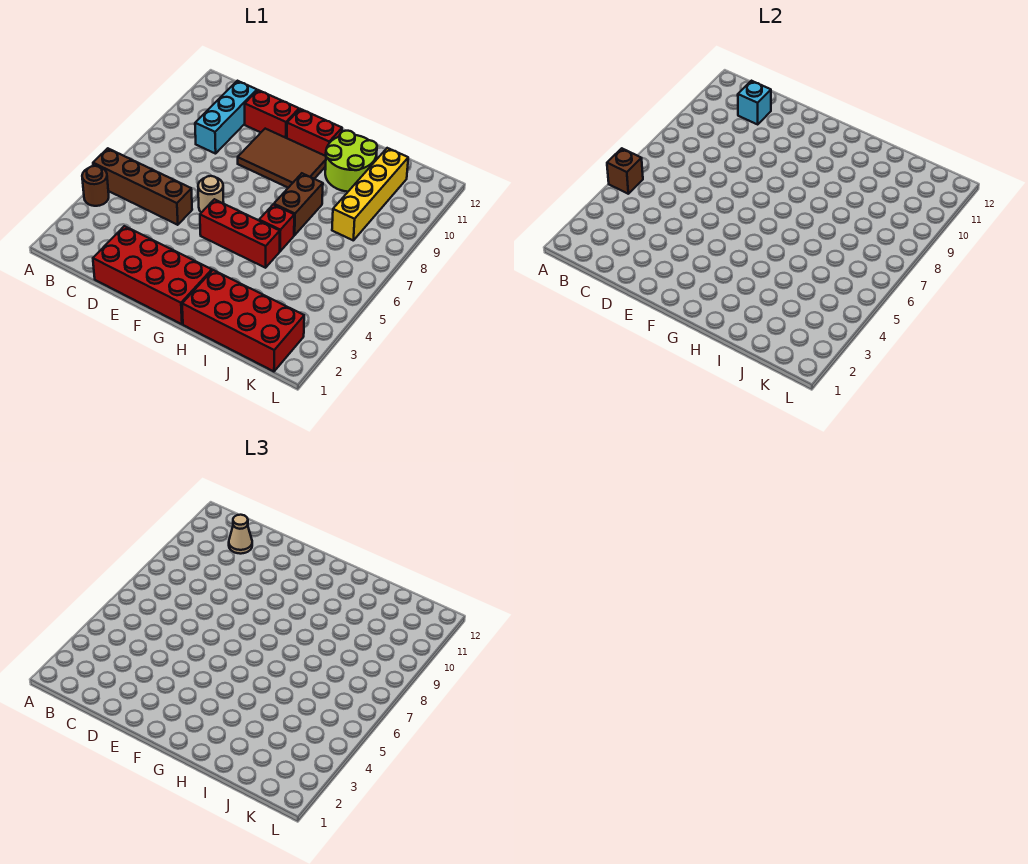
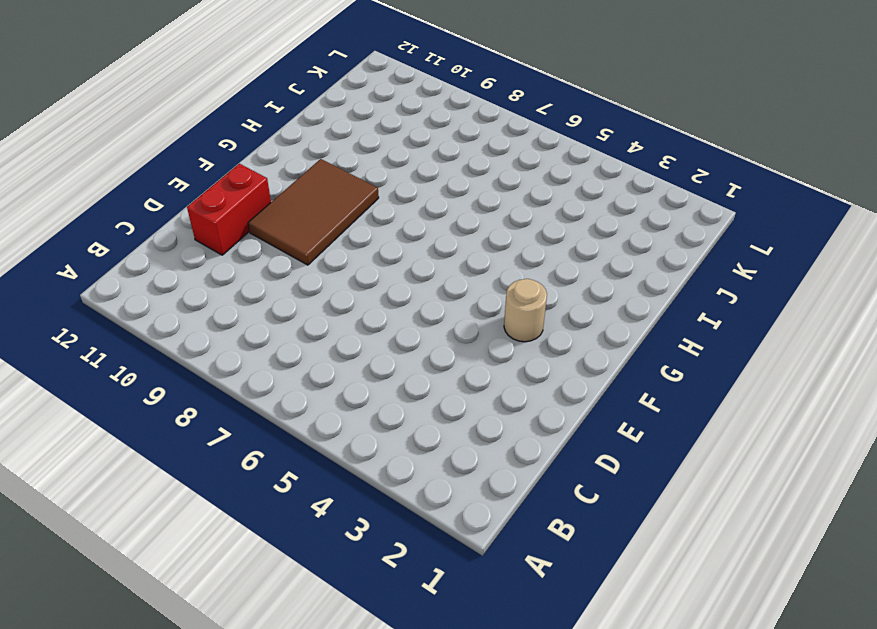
tan 1x1 round brick [504,279,547,342] -> tan 1x1 round brick moved to [198,176,224,213]
none -> brown 1x1 round brick [82,166,109,206]
none -> brown 1x4 brick [93,148,192,225]
none -> cyan 1x3 brick [195,81,257,154]

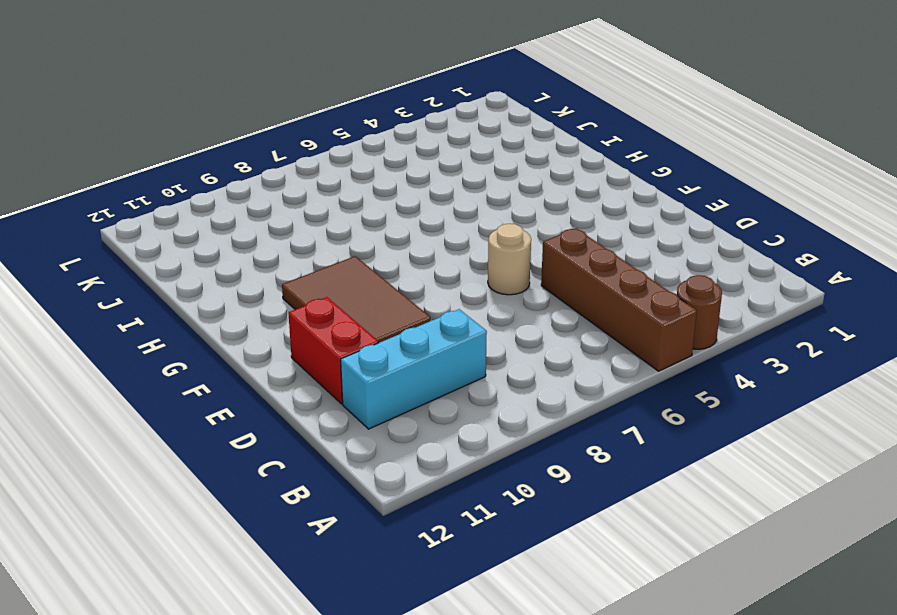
none -> red 2x4 brick [93,226,212,324]
none -> red 1x3 brick [200,199,280,268]
none -> red 1x2 brick [287,109,342,156]

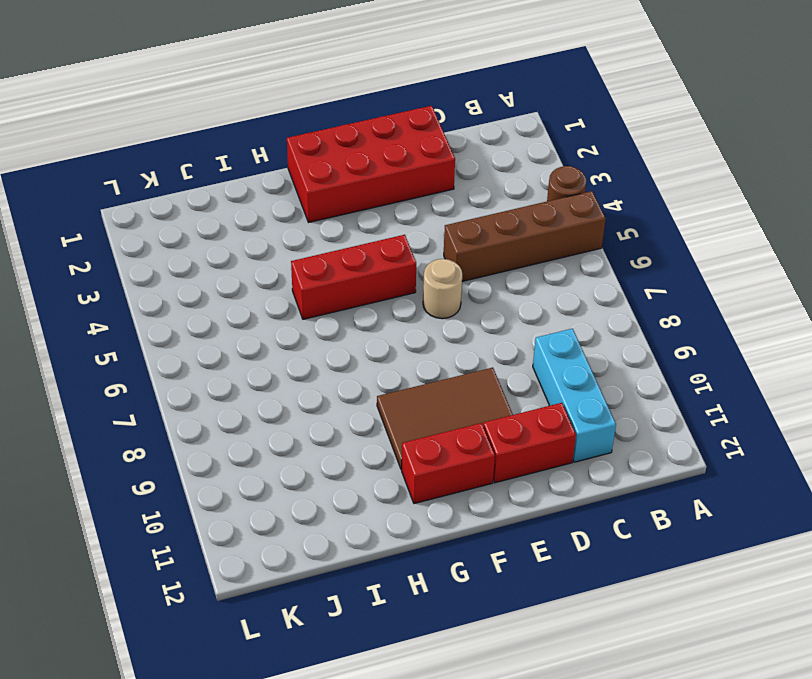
none -> red 2x4 brick [182,270,304,371]
none -> red 1x1 brick [259,204,294,251]
none -> brown 1x2 brick [274,173,323,235]

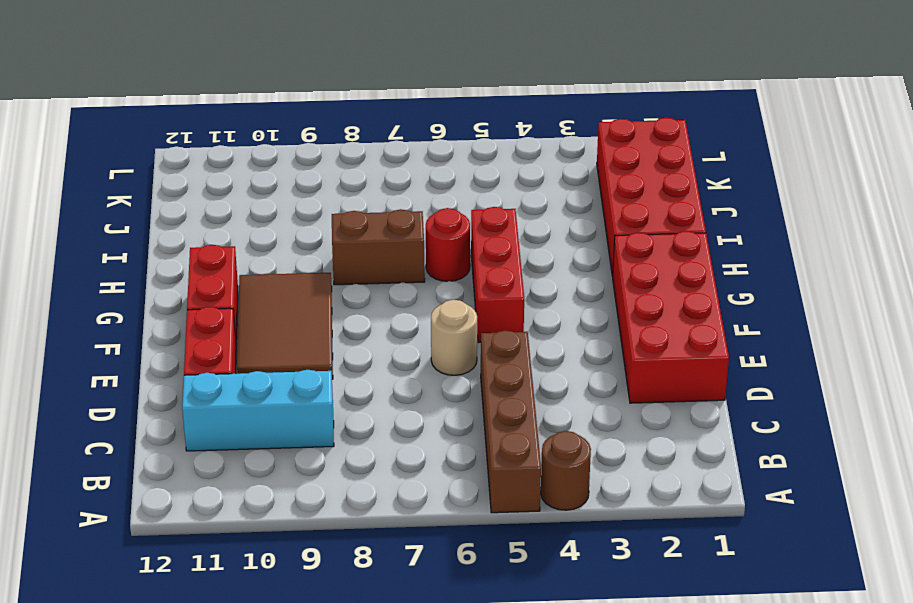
red 1x1 round brick [426,208,470,281] -> red 1x1 brick [259,204,294,251]
none -> lime 2x2 round brick [325,131,377,192]
none -> yellow 1x4 brick [332,148,408,240]
none -> brown 1x1 brick [607,148,643,194]

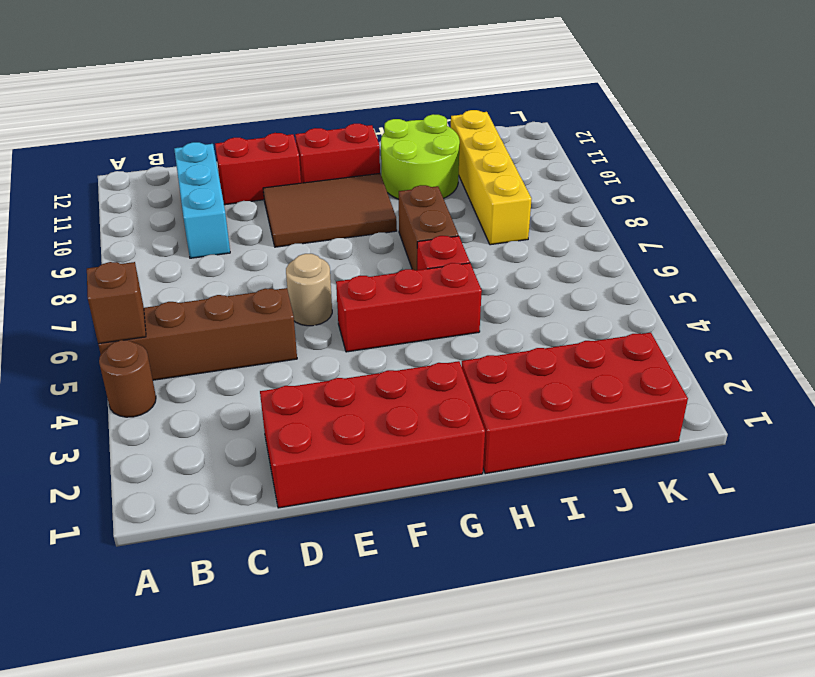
none -> cyan 1x1 brick [738,81,771,124]
none -> tan 1x1 cone [229,515,252,554]

